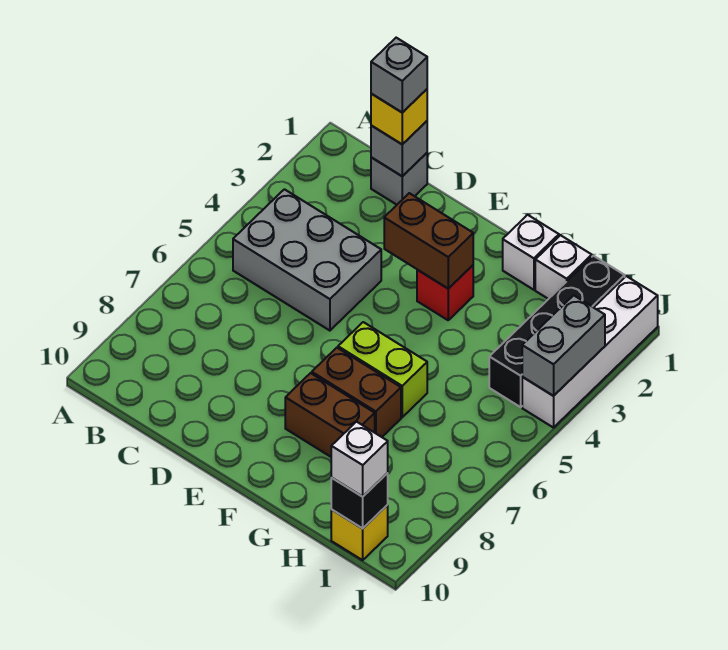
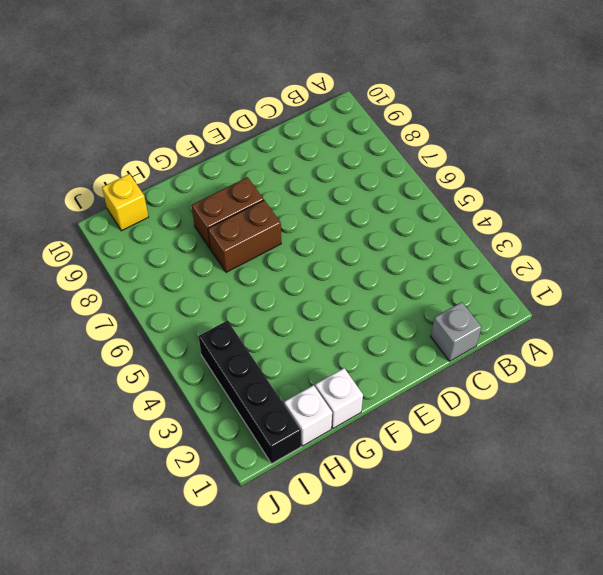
none -> grey 2x3 brick [233,189,381,331]
none -> red 1x1 brick [417,265,473,320]
none -> lime 1x2 brick [338,322,427,417]

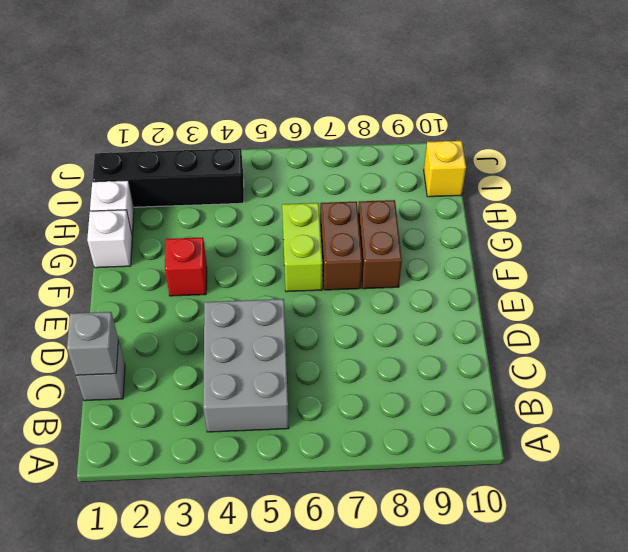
none -> white 1x4 brick [522,276,658,428]
none -> brown 1x2 brick [384,193,473,289]
none -> black 1x1 brick [331,473,388,529]

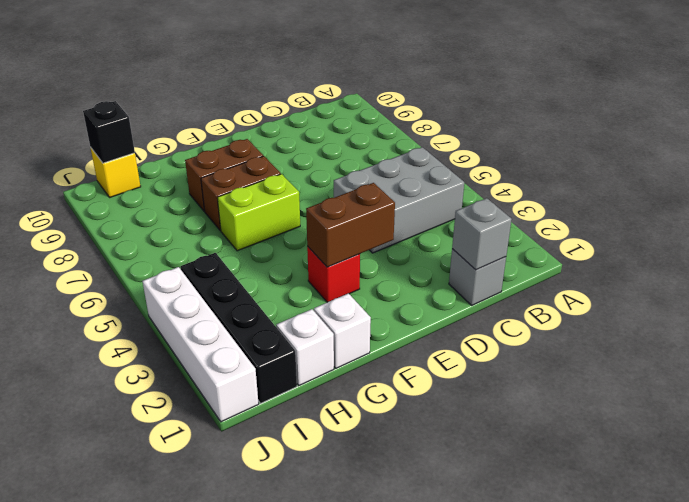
none -> grey 1x2 brick [522,295,605,396]
none -> yellow 1x1 brick [371,89,427,144]
none -> white 1x1 brick [331,422,388,497]

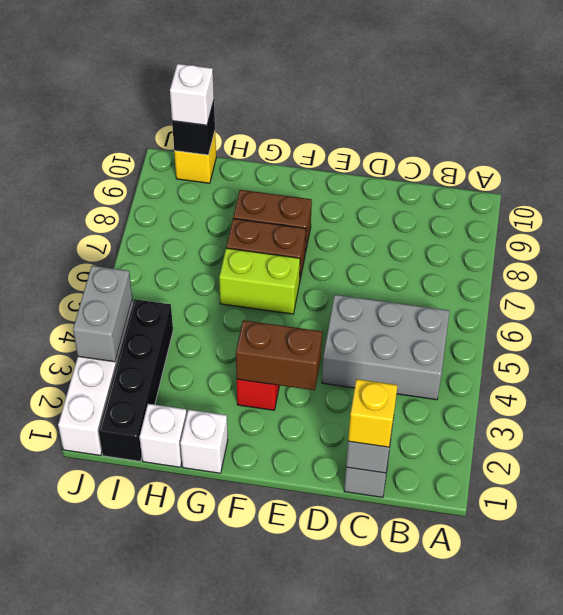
none -> grey 1x1 brick [371,38,427,113]

